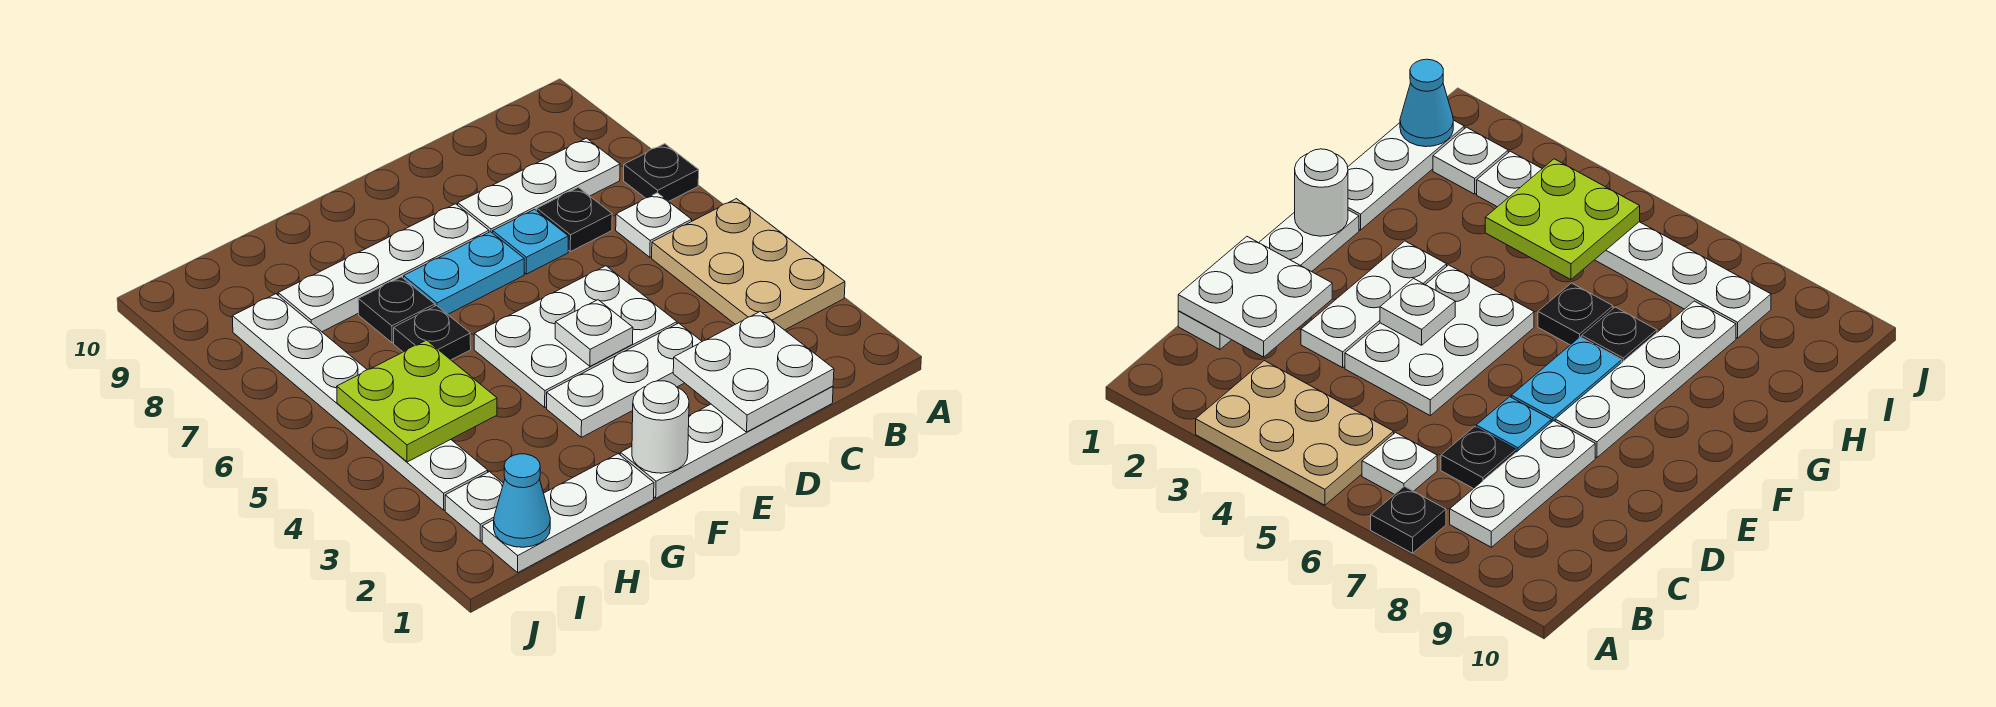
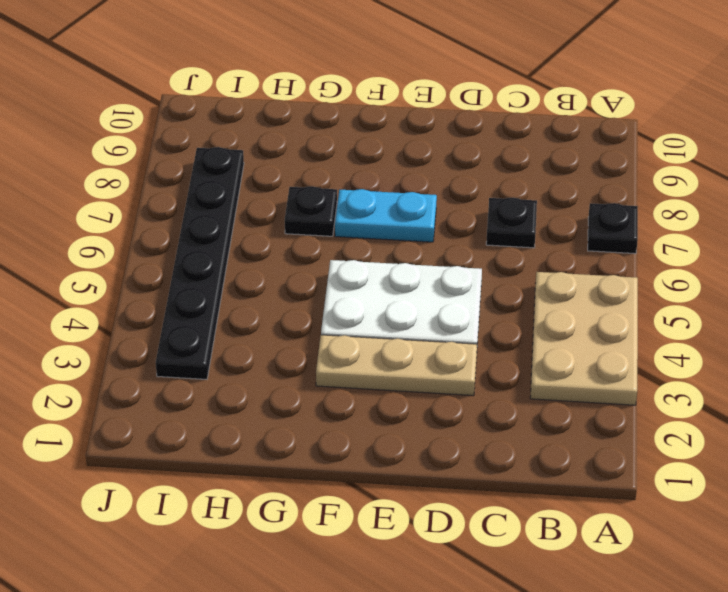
tan 1x3 plate [316,335,477,396] -> white 1x3 plate [547,323,702,437]
black 1x6 plate [156,147,244,379] -> white 1x6 plate [232,294,488,510]
none -> white 1x1 plate [616,193,692,257]
none -> white 1x3 plate [458,138,620,233]
none -> white 1x4 plate [620,386,833,498]

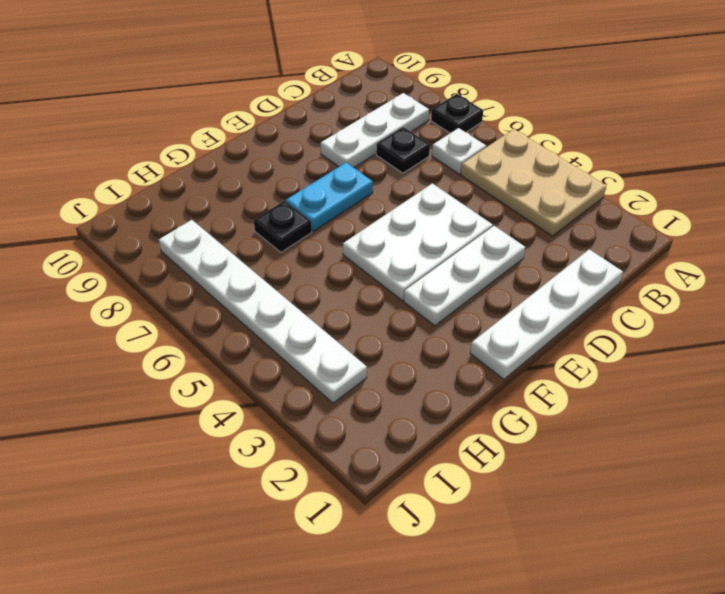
none -> cyan 1x1 plate [493,209,568,274]
none -> white 1x4 plate [278,204,489,332]
none -> white 1x3 plate [482,454,654,573]

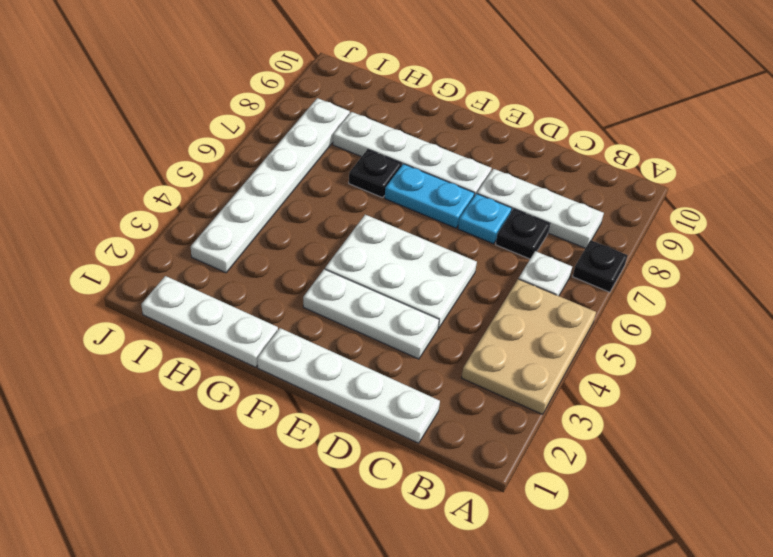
none -> black 1x1 plate [394,306,471,360]
none -> white 1x1 plate [445,472,503,541]
none -> white 2x2 plate [673,311,834,432]

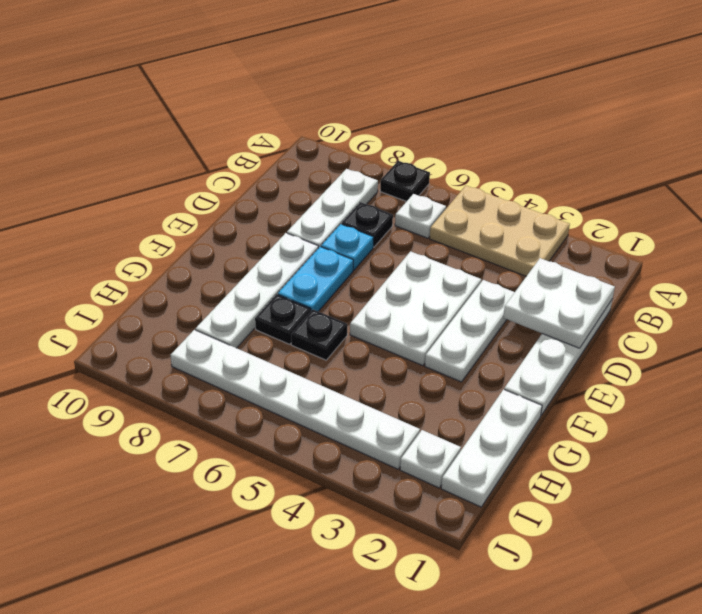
none -> white 1x1 plate [555,300,633,366]
none -> white 1x1 round brick [632,381,689,473]
none -> lime 2x2 plate [337,340,497,462]

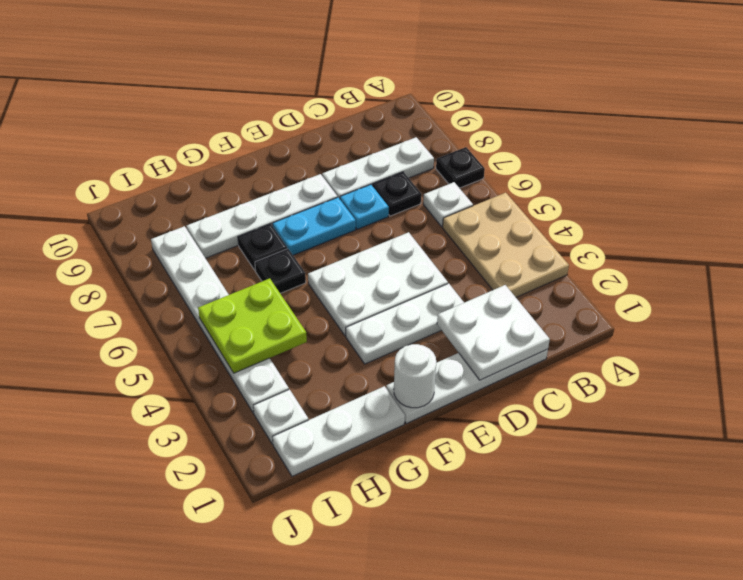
none -> white 1x1 plate [555,300,633,366]
none -> cyan 1x1 cone [494,454,550,547]

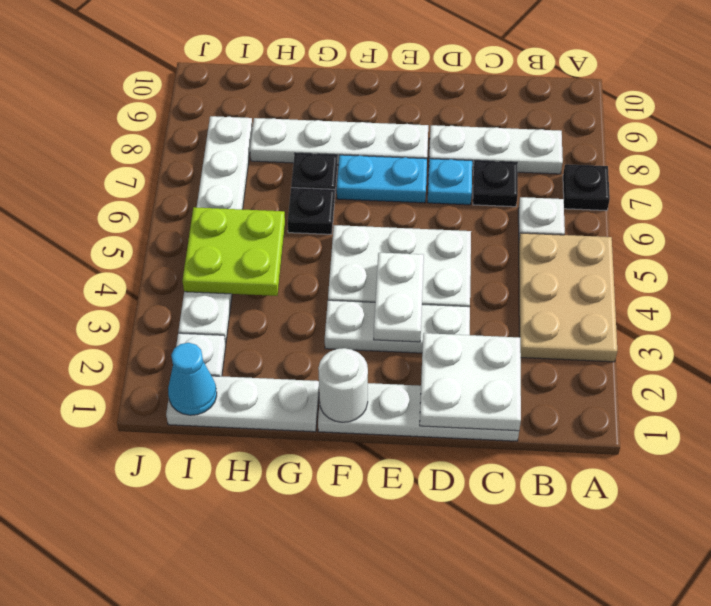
white 1x2 plate [374,253,424,342] -> white 1x1 plate [555,300,633,366]

